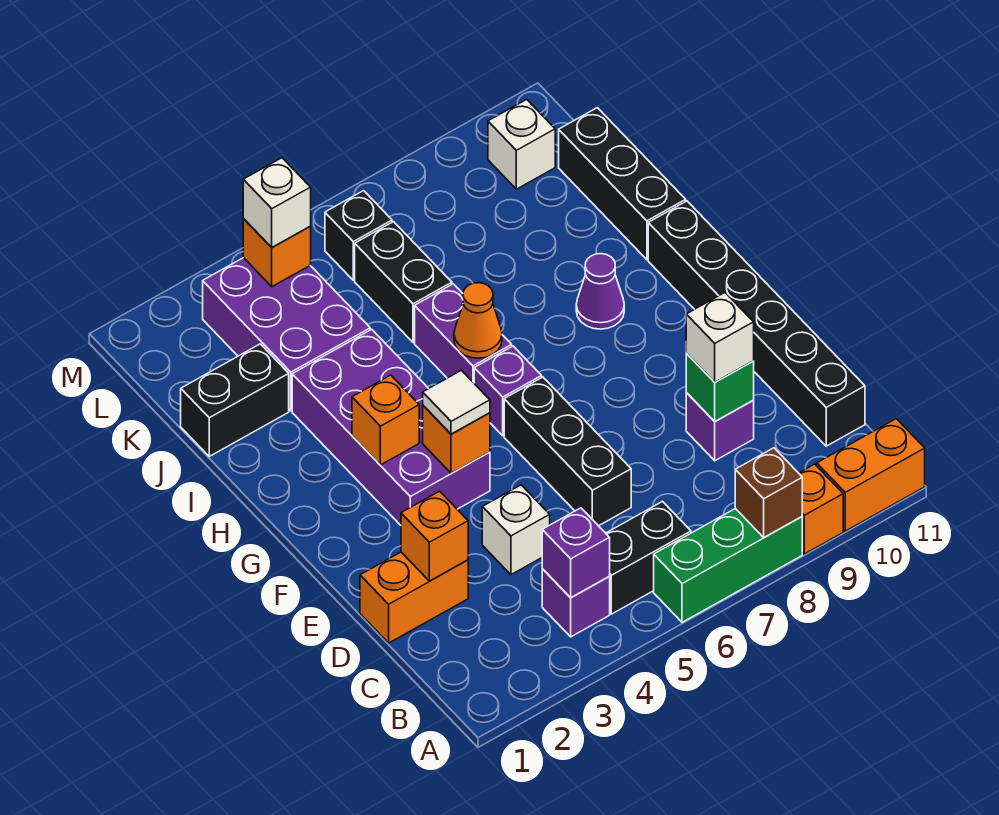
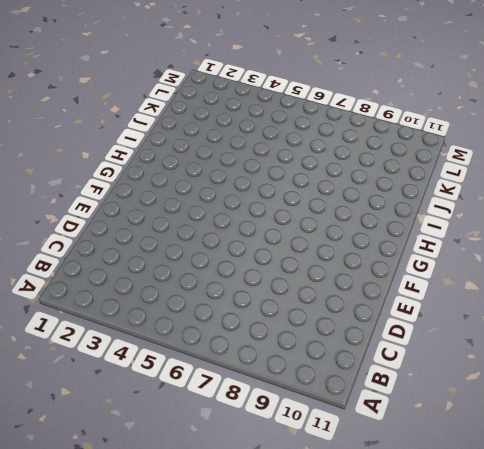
none -> green 1x3 brick [654,508,802,622]
none -> orange 1x1 brick [799,464,843,554]
none -> orange 1x2 brick [817,419,925,531]
none -> purple 1x1 brick [542,569,610,637]

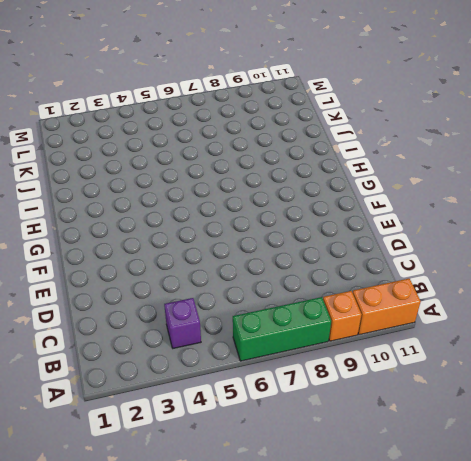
none -> black 1x2 brick [606,502,691,614]
none -> black 1x6 brick [648,201,865,446]
none -> orange 1x2 brick [360,552,468,643]
none -> white 1x1 brick [482,485,550,575]

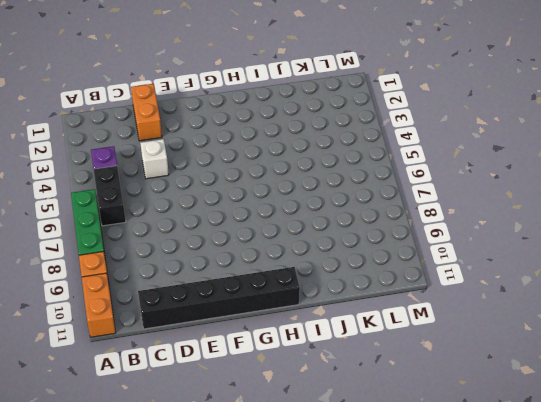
none -> black 1x3 brick [504,377,631,526]
none -> purple 1x1 brick [686,393,754,461]
none -> purple 2x4 brick [292,329,490,525]
none -> purple 1x1 brick [474,346,542,436]

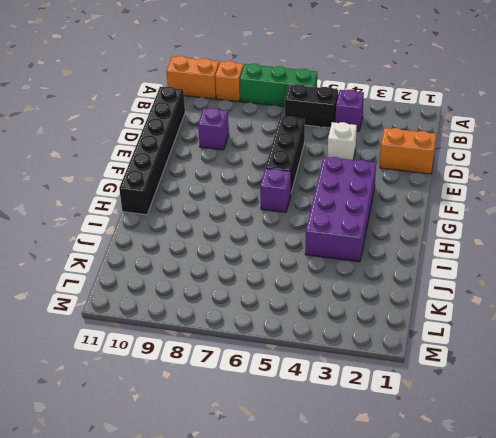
none -> purple 1x2 brick [415,284,512,383]
none -> purple 1x1 cone [576,254,624,329]
none -> black 1x3 brick [559,108,686,260]
none -> black 1x2 brick [181,344,289,456]

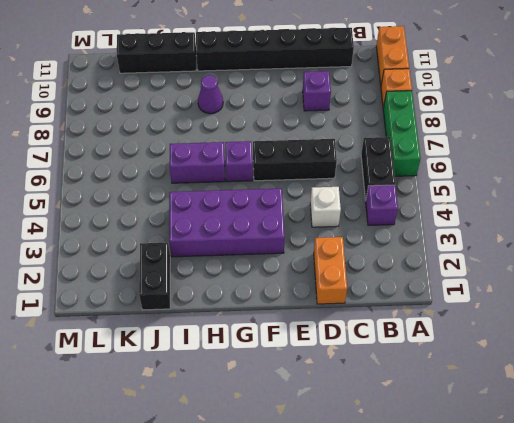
none -> purple 2x3 brick [203,258,370,411]
none -> black 1x2 brick [355,222,452,343]
none -> black 1x1 brick [325,191,392,280]
none -> white 1x1 brick [488,99,555,189]

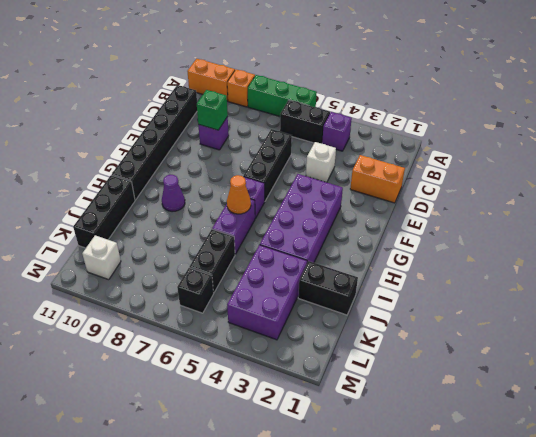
none -> brown 1x1 brick [735,448,802,537]
none -> purple 1x1 brick [542,508,610,598]
none -> orange 1x1 brick [401,491,468,581]
none -> orange 1x1 brick [423,406,490,473]

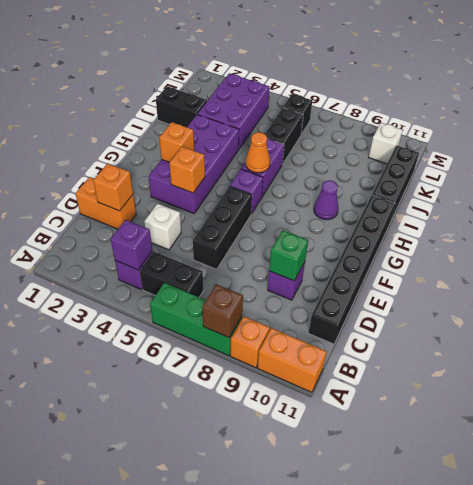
none -> orange 1x1 brick [243,219,311,287]
none -> white 1x1 brick [686,293,754,382]
none -> white 1x1 tile [423,370,490,434]
none -> white 1x1 brick [243,158,311,247]

